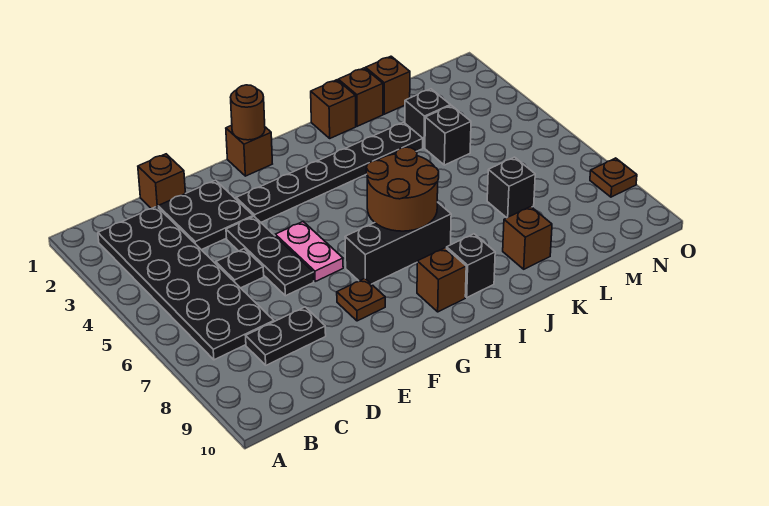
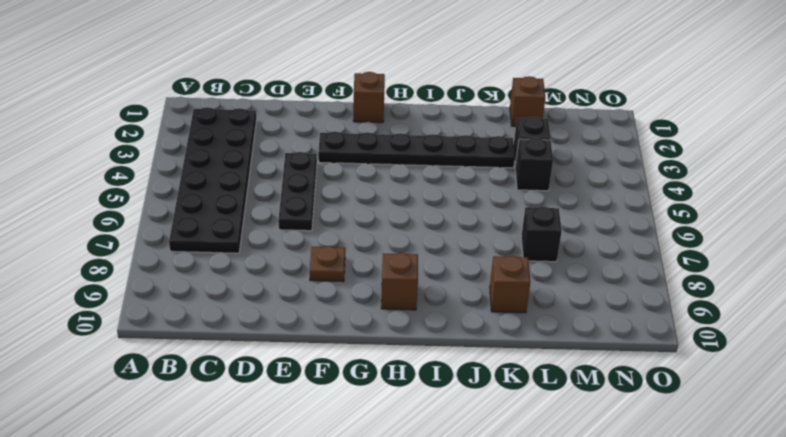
none -> black 1x2 plate [246,307,326,365]
none -> brown 1x1 brick [138,154,185,209]
none -> black 2x2 plate [158,180,253,250]

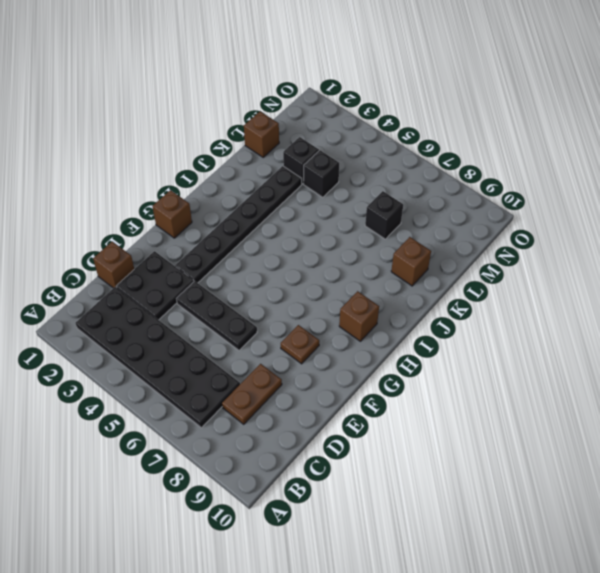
brown 1x2 plate [222,364,282,424] -> black 1x2 plate [246,307,326,365]
none -> black 1x1 plate [216,249,264,288]
none -> pink 1x2 plate [275,222,343,281]
none -> black 1x3 brick [345,202,451,284]

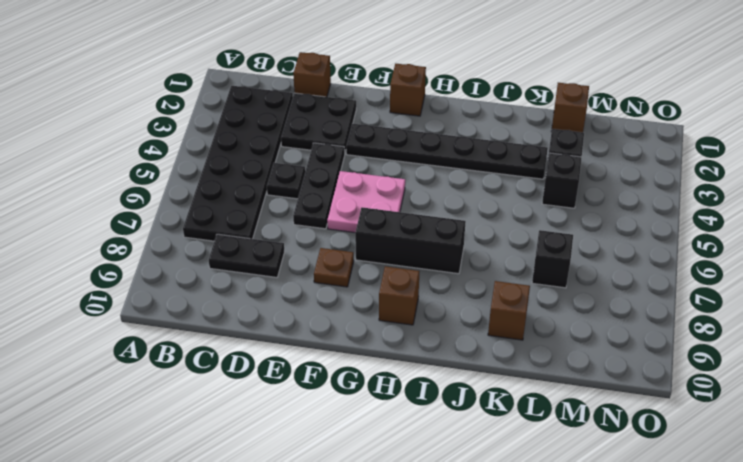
pink 2x2 plate [327,171,405,233] -> pink 1x2 plate [275,222,343,281]
none -> black 1x1 brick [446,234,495,297]
none -> brown 1x1 brick [311,80,356,138]
none -> brown 1x1 brick [338,68,383,126]

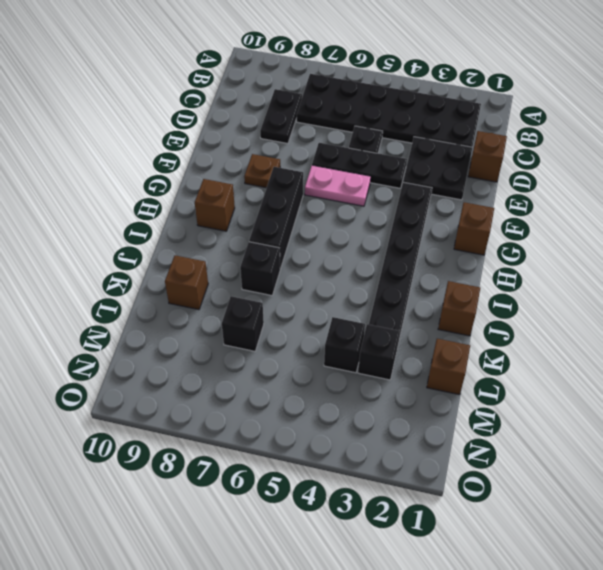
black 1x1 brick [240,242,280,296] -> black 1x1 brick moved to [446,234,495,297]
none -> brown 1x1 brick [338,68,383,126]
none -> brown 1x1 plate [590,158,637,197]
none -> brown 1x1 round brick [230,85,265,140]

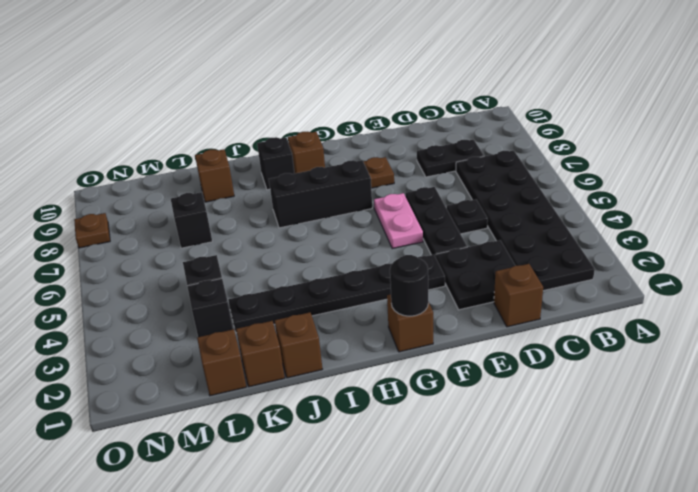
black 1x1 round brick [390,255,428,316] -> brown 1x1 round brick [230,85,265,140]
none -> brown 2x2 round brick [366,147,439,231]

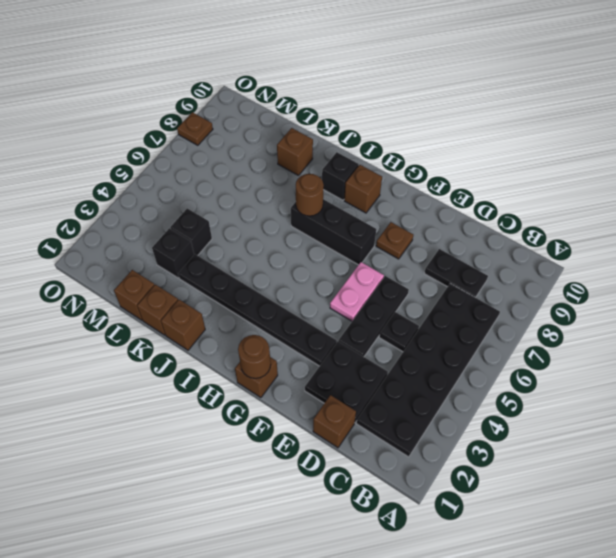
brown 1x1 round brick [296,174,324,216] -> brown 2x2 round brick [366,147,439,231]
none -> black 1x1 brick [487,157,535,218]

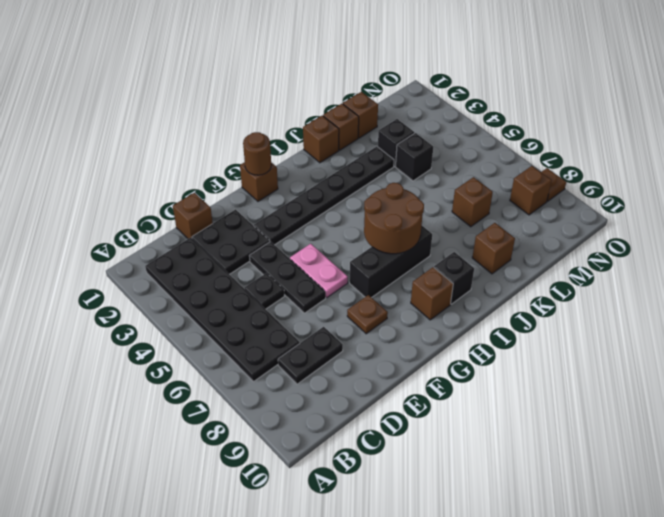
brown 1x1 brick [452,177,493,227] -> black 1x1 brick [487,157,535,218]
brown 1x1 brick [510,166,552,215] -> none

